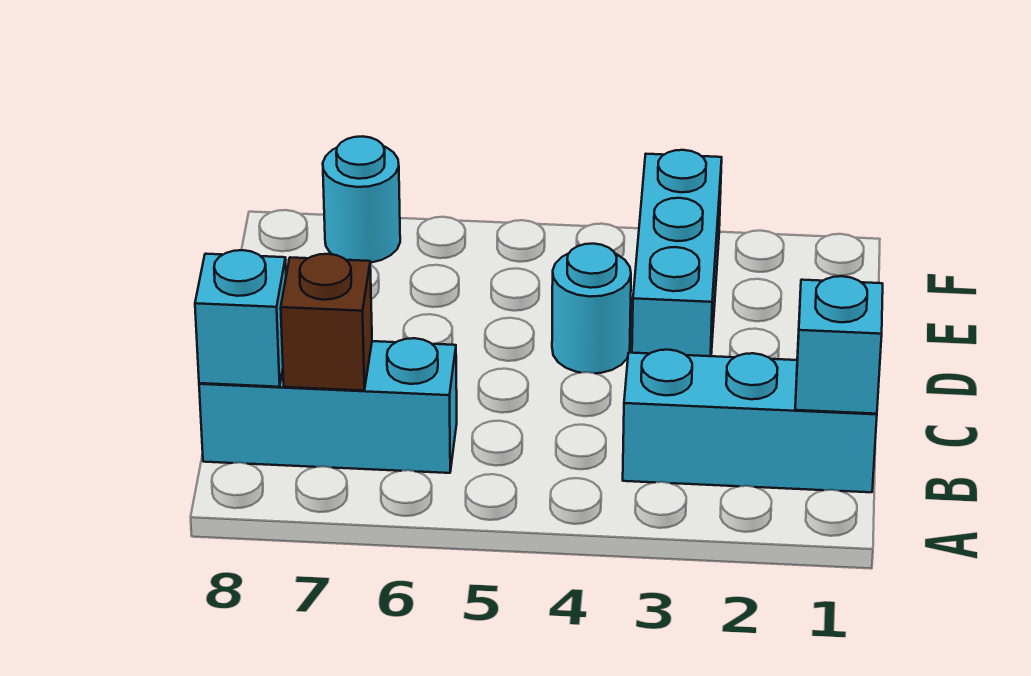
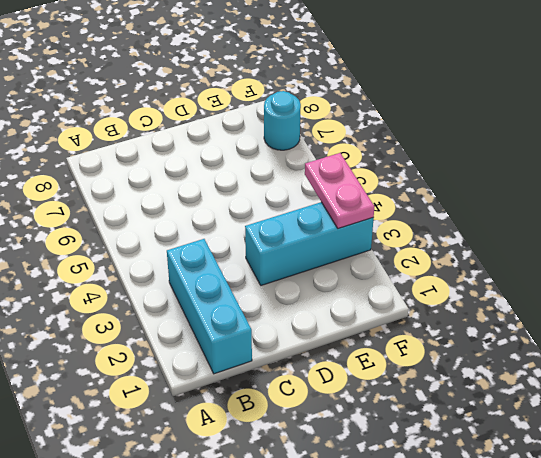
pink 1x2 plate [305,153,374,229] -> none
none -> cyan 1x3 brick [199,338,457,473]
none -> cyan 1x1 round brick [552,244,631,373]

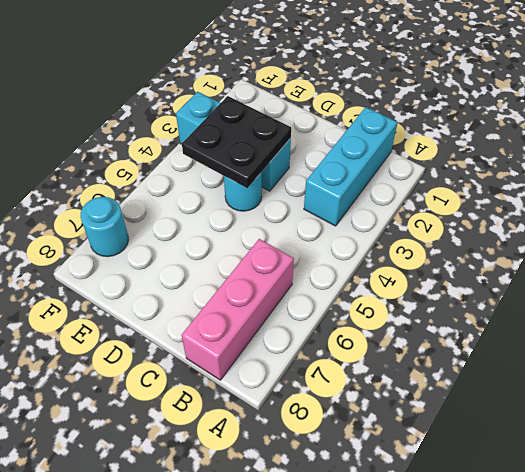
pink 1x3 brick [182,239,294,380] -> cyan 1x3 brick [199,338,457,473]
black 2x2 plate [182,96,291,188] -> none
none -> cyan 1x1 brick [795,276,883,414]
none -> brown 1x1 brick [281,254,372,391]

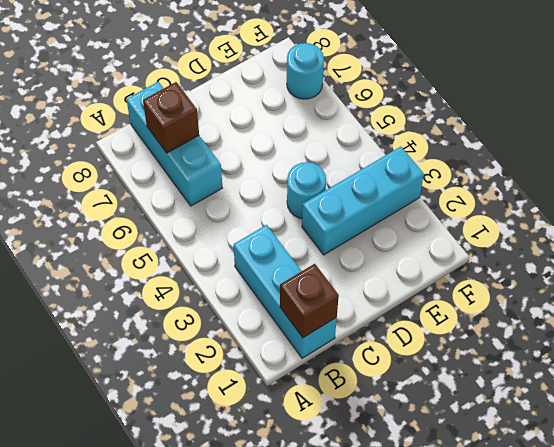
brown 1x1 brick [280,264,339,338] -> cyan 1x1 brick [795,276,883,414]
none -> cyan 1x1 brick [195,250,286,387]

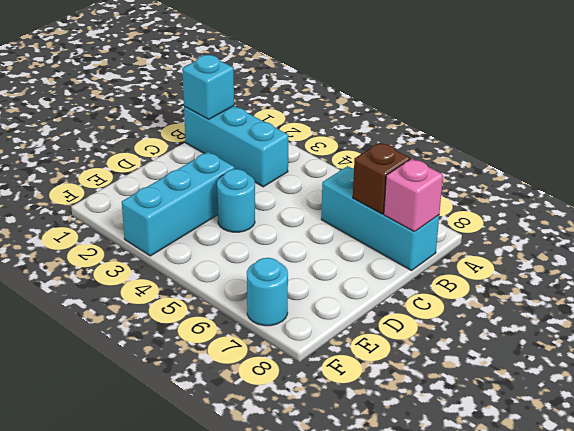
pink 1x1 brick [384,159,443,232] -> cyan 1x1 brick [195,250,286,387]

